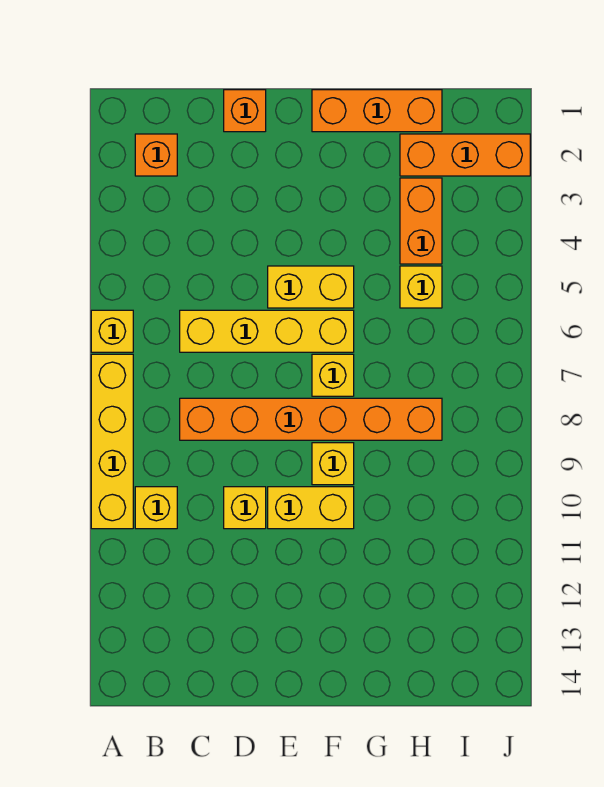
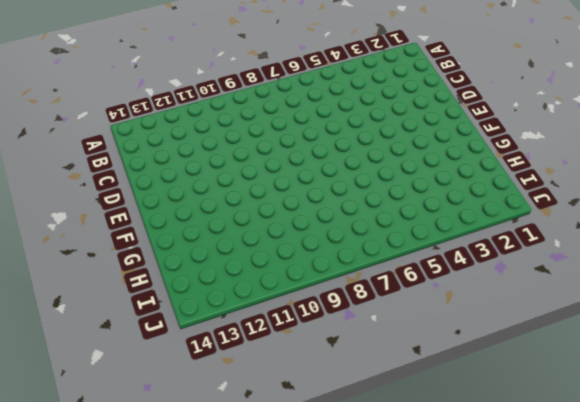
none -> yellow 1x1 brick [91,310,133,352]
none -> yellow 1x4 brick [91,354,133,529]
none -> orange 1x1 brick [135,134,177,176]

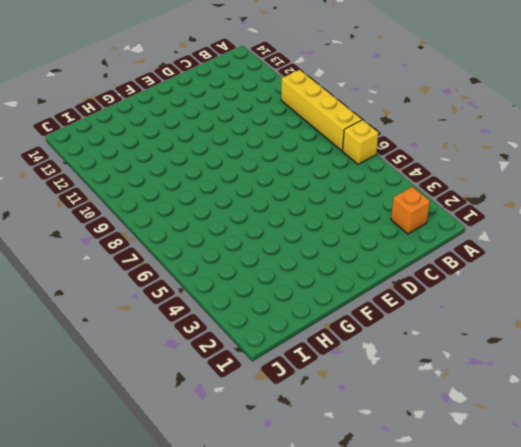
none -> yellow 1x1 brick [135,487,177,529]
none -> yellow 1x4 brick [180,310,354,352]
none -> orange 1x6 brick [180,398,442,440]

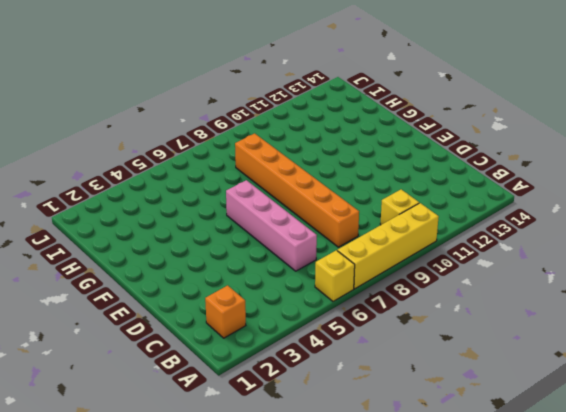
pink 1x4 brick [226,180,317,271] -> yellow 1x4 brick [180,310,354,352]
none -> orange 1x1 brick [224,90,266,132]
none -> yellow 1x1 brick [224,487,266,529]
none -> yellow 1x2 brick [268,266,354,308]

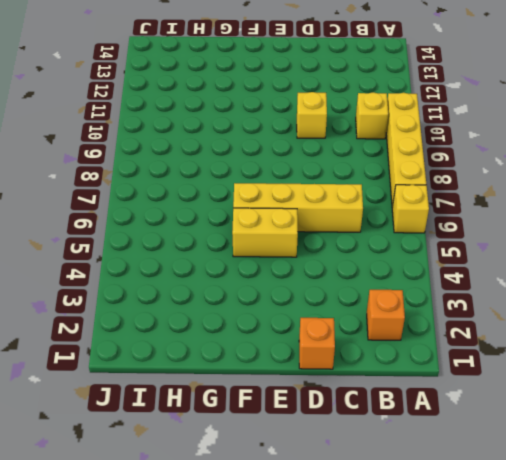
none -> orange 1x6 brick [180,398,442,440]
none -> yellow 1x2 brick [268,487,354,529]
none -> orange 1x3 brick [312,90,442,132]

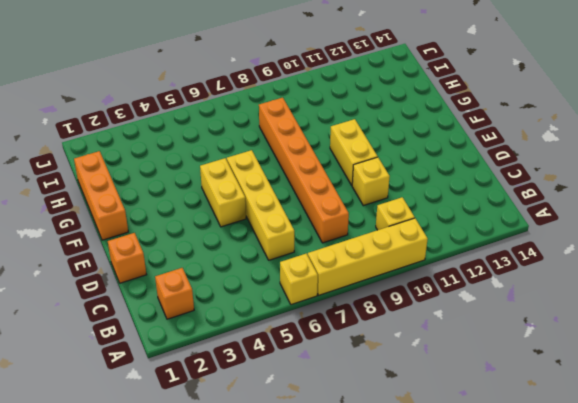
none -> yellow 1x1 brick [312,354,354,396]
none -> yellow 1x1 brick [312,443,354,485]
none -> orange 1x3 brick [400,134,530,176]

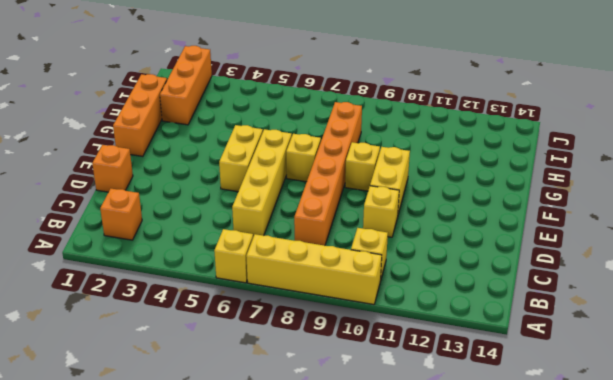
none -> orange 1x2 brick [400,178,442,264]
none -> yellow 1x1 brick [400,266,442,308]

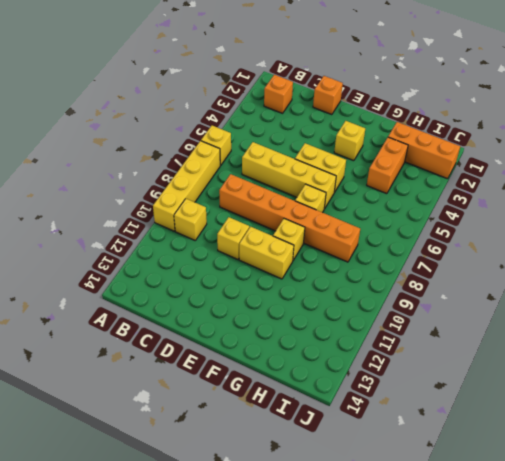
yellow 1x1 brick [334,121,365,161] -> yellow 1x1 brick moved to [400,266,442,308]
none -> orange 1x3 brick [312,90,442,132]

